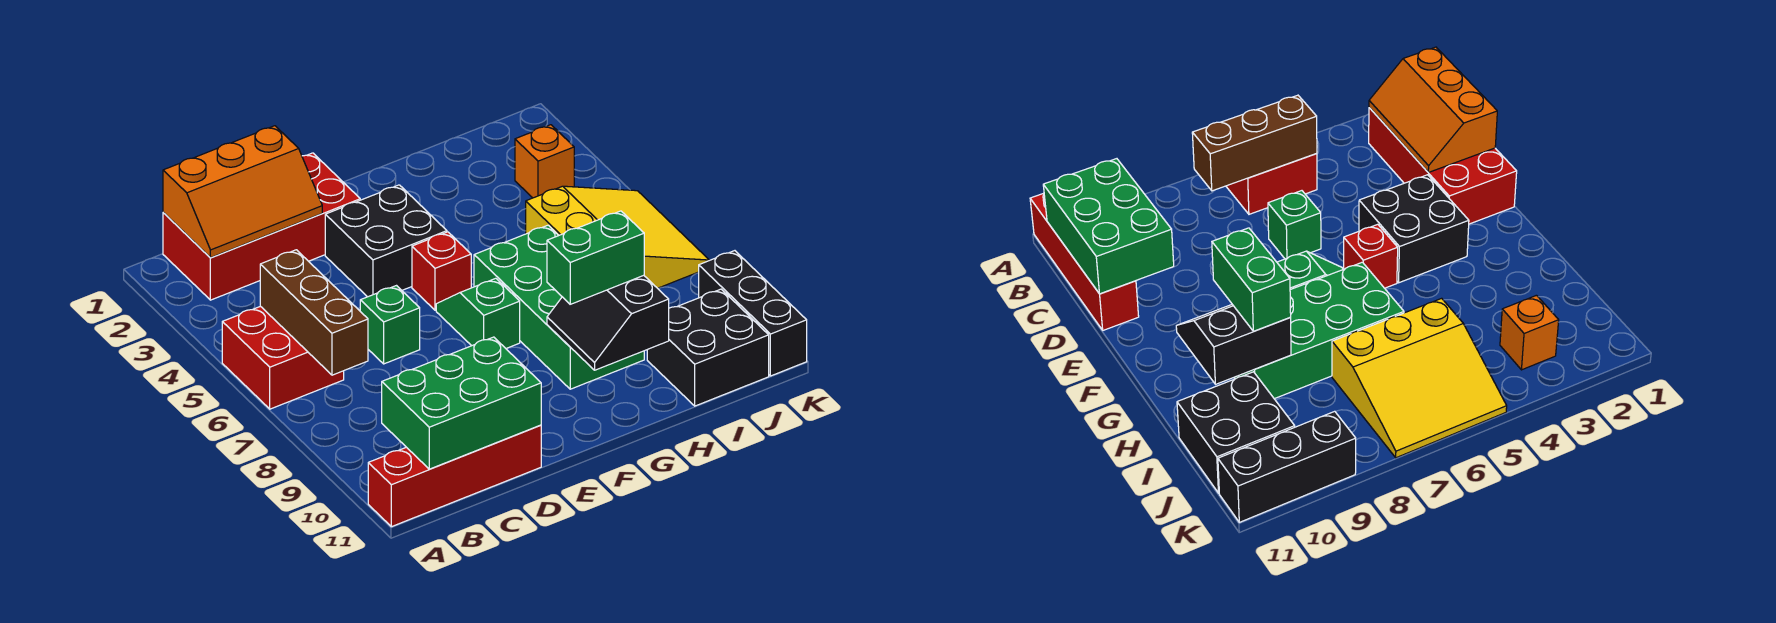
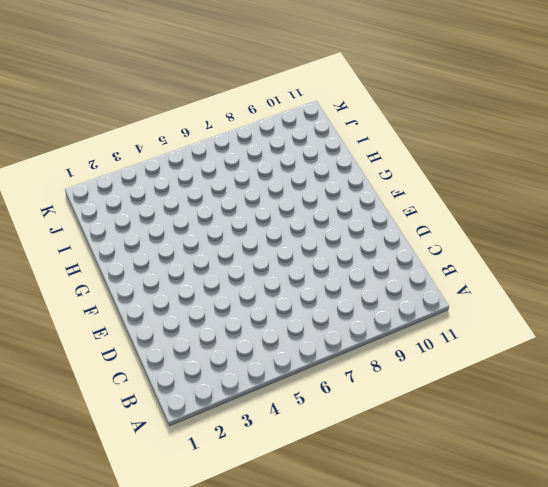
none -> red 2x2 brick [222,306,344,409]
none -> red 1x4 brick [368,425,541,527]
none -> red 2x4 brick [163,153,360,300]

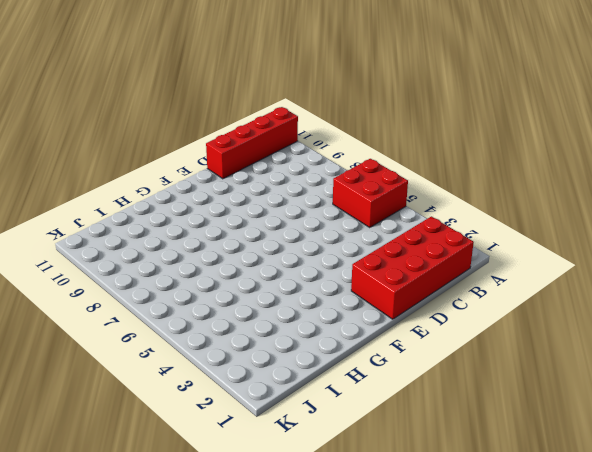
none -> green 1x1 brick [360,286,420,364]
none -> black 2x2 brick [325,185,447,297]
none -> red 1x1 brick [412,232,471,310]

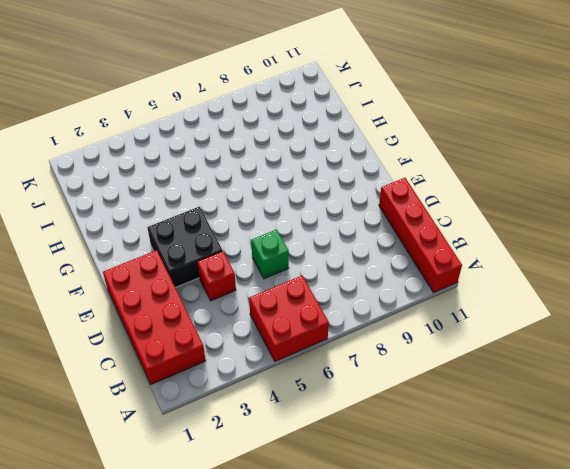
red 1x1 brick [197,251,236,301] -> red 1x1 brick moved to [412,232,471,310]
none -> green 1x2 slope [436,278,520,348]
none -> green 2x4 brick [474,225,644,389]
none -> yellow 3x3 slope [526,186,709,288]

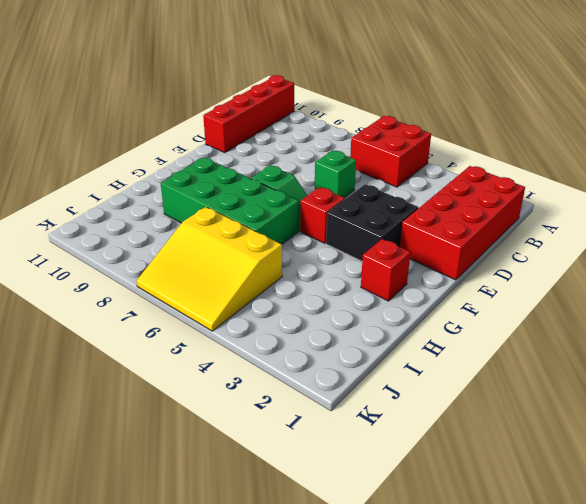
red 1x1 brick [361,239,410,301] -> none
none -> black 2x2 brick [647,289,769,406]
none -> orange 1x1 brick [515,125,574,198]
none -> black 1x3 brick [699,251,807,376]

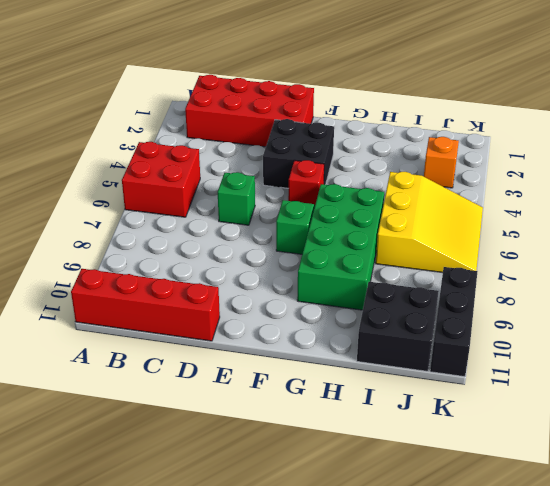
none -> orange 2x3 slope [163,126,322,258]
none -> brown 1x3 brick [260,250,368,375]
none -> green 2x3 brick [382,337,541,469]

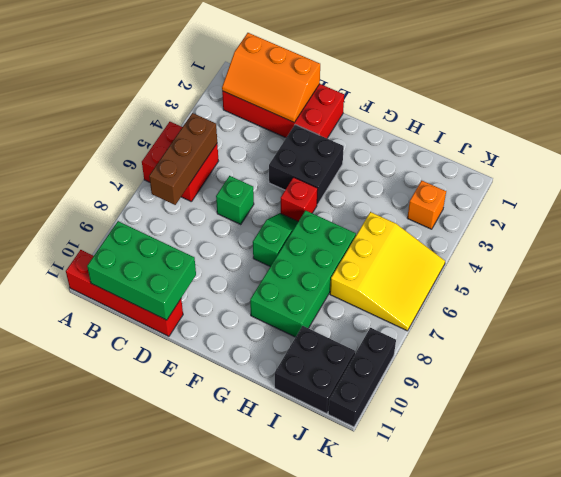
none -> black 2x2 slope [547,275,669,370]
none -> green 1x2 brick [547,211,644,304]

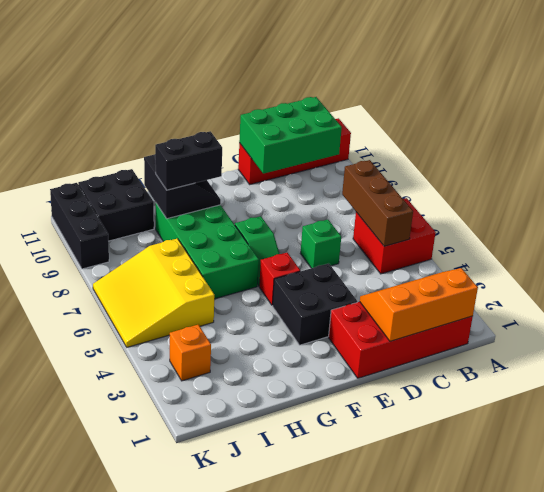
black 1x2 brick [155,131,222,190] -> green 1x2 brick [547,211,644,304]

